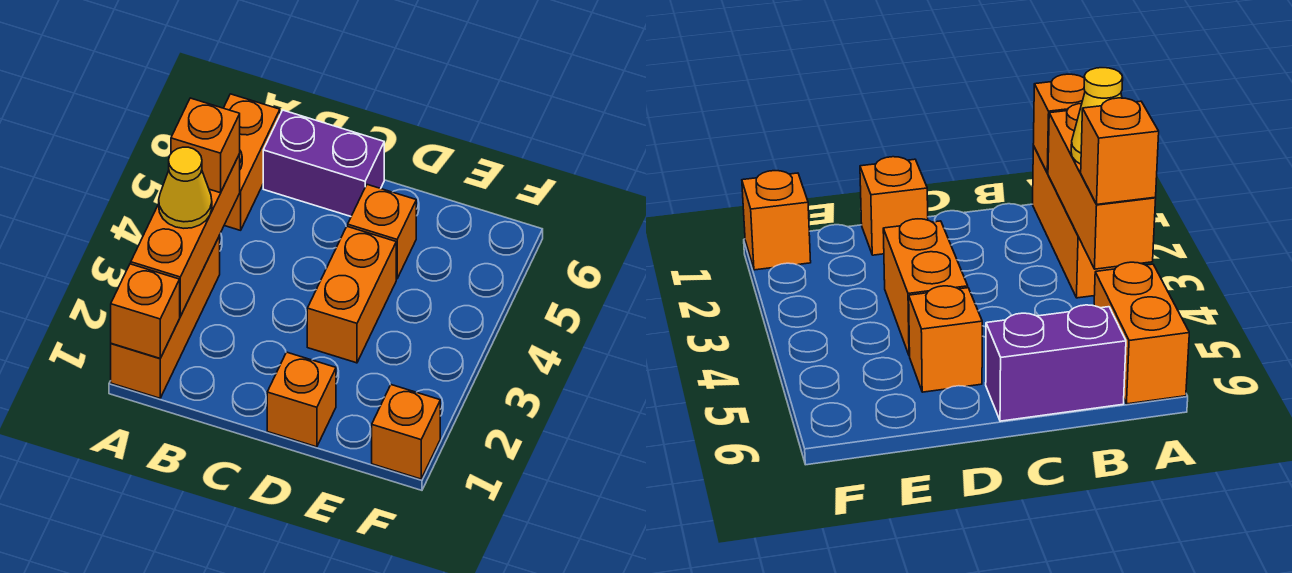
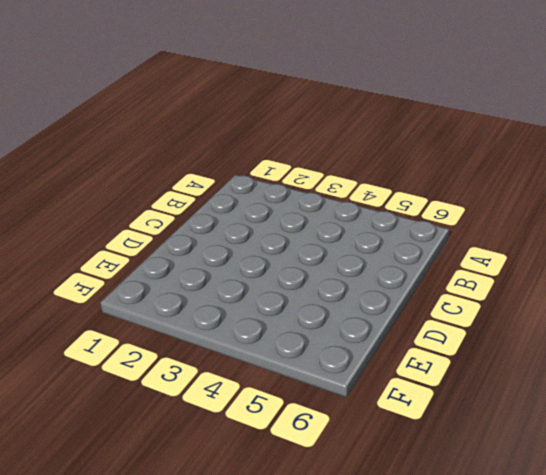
none -> orange 1x3 brick [111,235,220,398]
none -> orange 1x2 brick [224,94,280,230]

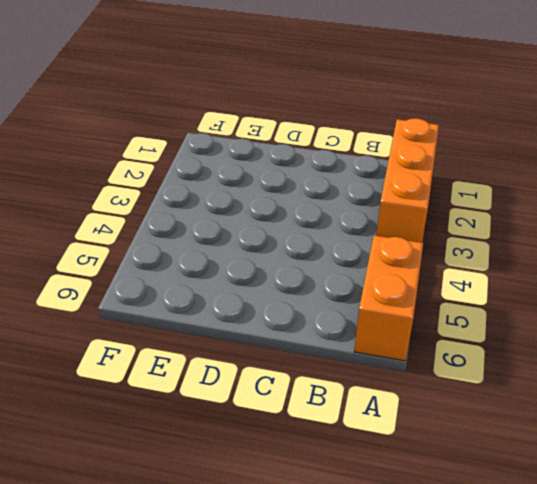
none -> purple 1x2 brick [263,110,384,216]
none -> orange 1x1 brick [267,352,336,447]

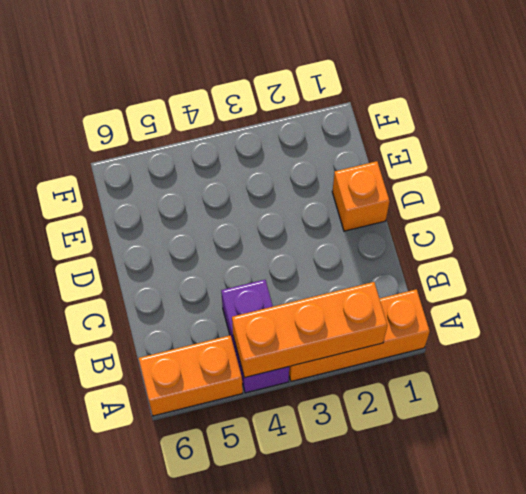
purple 1x2 brick [221,280,289,393] -> purple 1x2 brick moved to [263,110,384,216]
none -> orange 1x2 brick [307,226,396,363]
none -> orange 1x1 brick [348,185,416,279]

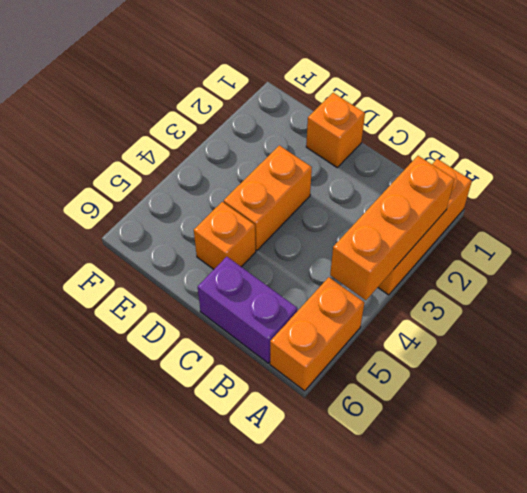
none -> orange 1x1 brick [372,385,440,479]
none -> orange 1x1 brick [111,264,180,358]

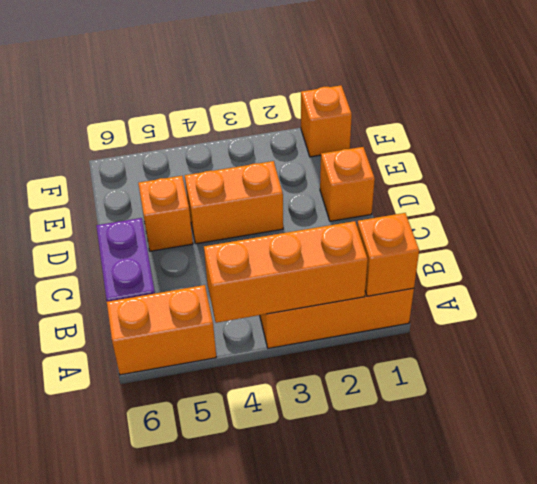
none -> yellow 1x1 cone [159,147,212,228]
none -> orange 1x1 brick [171,98,240,193]

